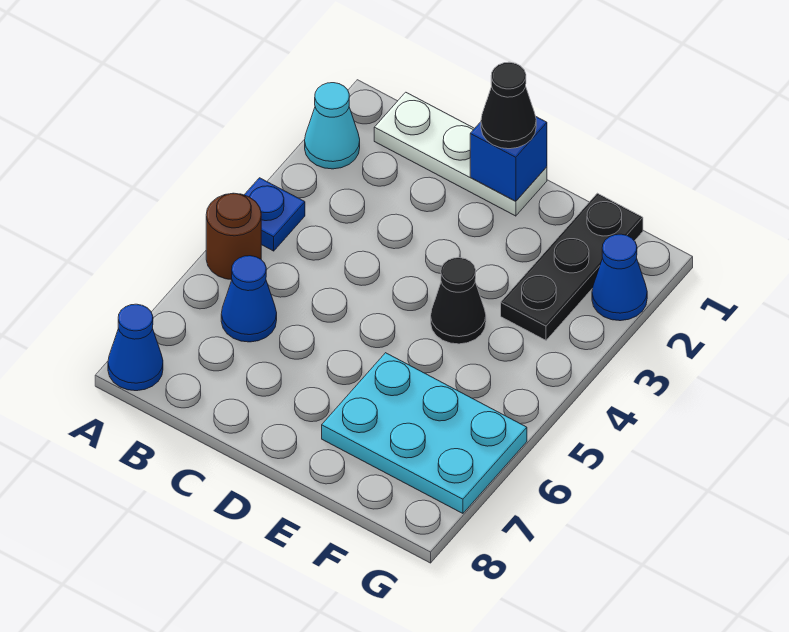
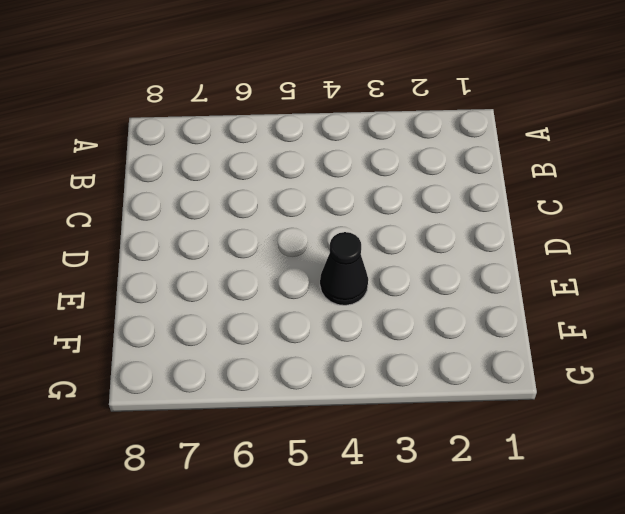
none -> cyan 1x1 cone [305,83,360,169]
none -> blue 1x1 plate [244,178,305,251]
none -> brown 1x1 round brick [206,193,261,280]

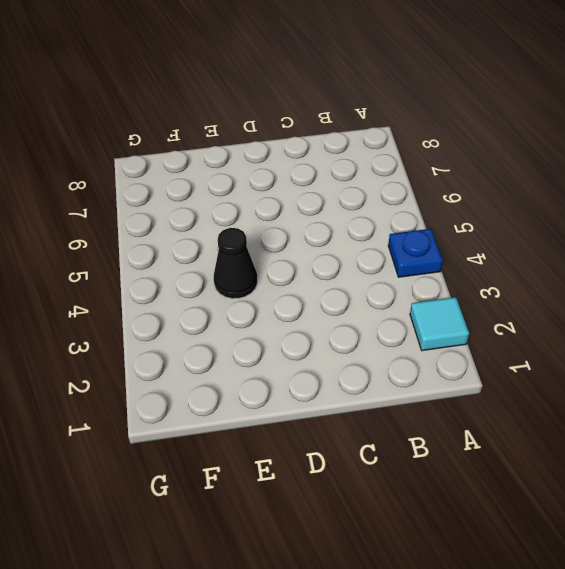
cyan 1x1 tile [410,297,469,351] -> cyan 1x1 cone [305,83,360,169]
none -> brown 1x1 round brick [206,193,261,280]
none -> blue 1x1 cone [108,304,163,391]
none -> white 1x3 plate [374,92,547,216]

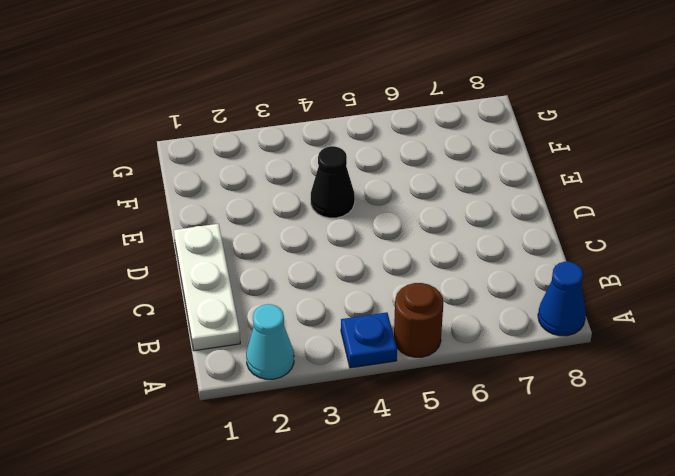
none -> blue 1x1 cone [221,256,277,342]
none -> cyan 2x3 plate [322,353,527,513]
none -> black 1x3 plate [501,193,643,340]

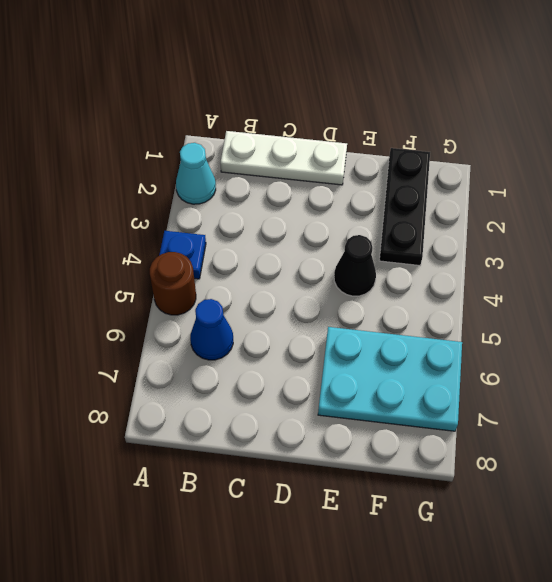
none -> blue 1x1 cone [108,304,163,391]
none -> blue 1x1 cone [592,234,647,321]
none -> blue 1x1 brick [470,117,547,201]

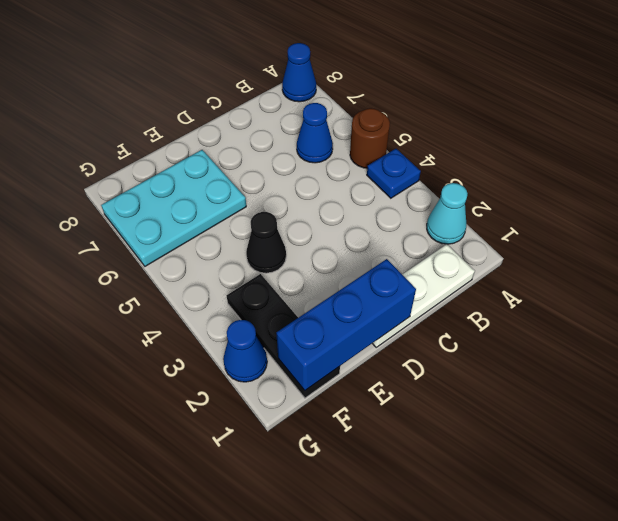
blue 1x3 brick [276,259,416,390] -> blue 1x1 brick [470,117,547,201]
none -> black 1x1 cone [481,62,536,149]

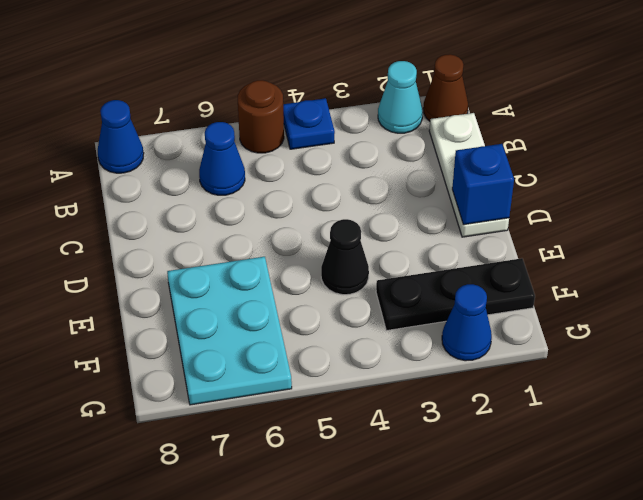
brown 1x1 cone [423,54,468,121] -> none
none -> black 1x1 cone [481,62,536,149]

